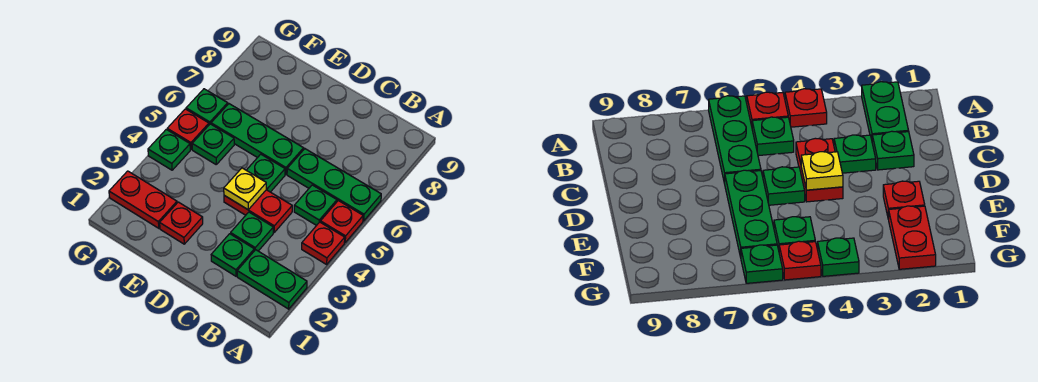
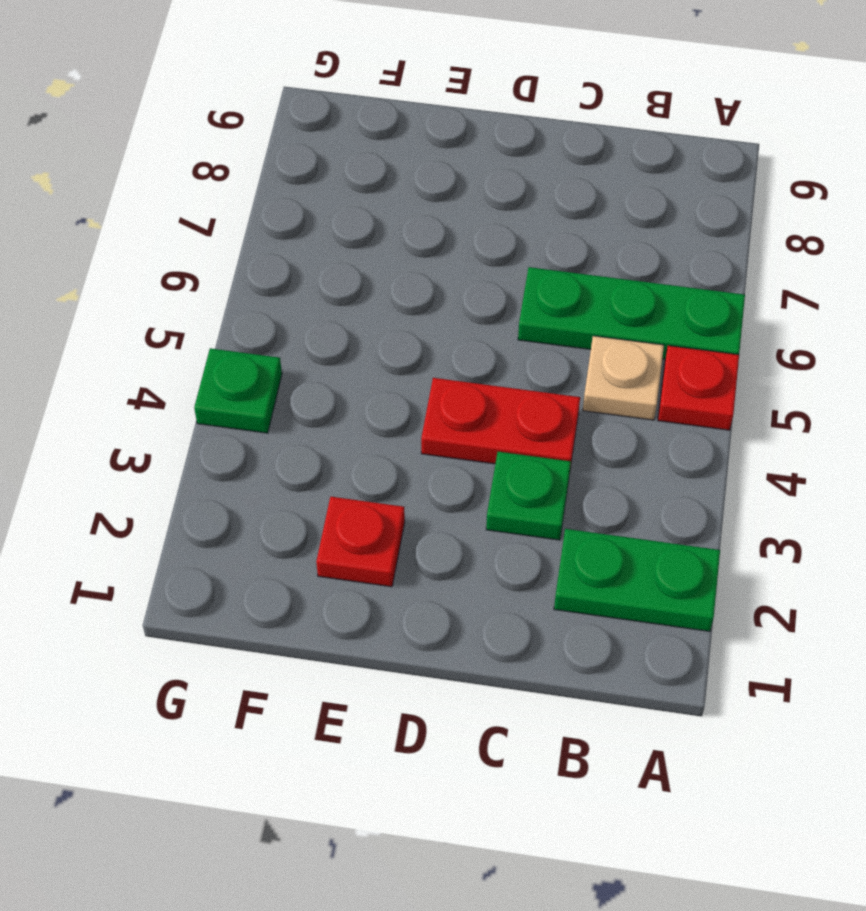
tan 1x1 plate [583,336,664,420] -> green 1x1 plate [294,185,337,225]
none -> red 1x1 plate [302,222,345,264]
none -> green 1x1 plate [211,234,254,276]
none -> green 1x1 plate [246,154,285,192]

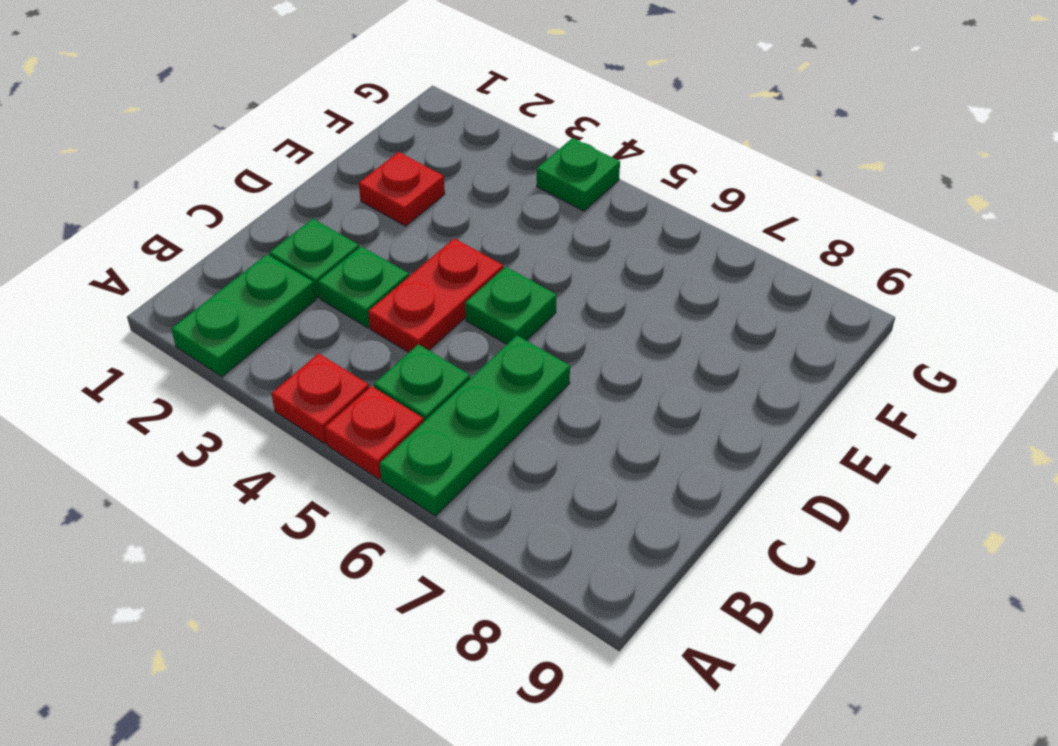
none -> green 1x3 plate [211,104,304,174]
none -> red 1x2 plate [109,171,177,228]
none -> green 1x1 plate [192,124,234,164]

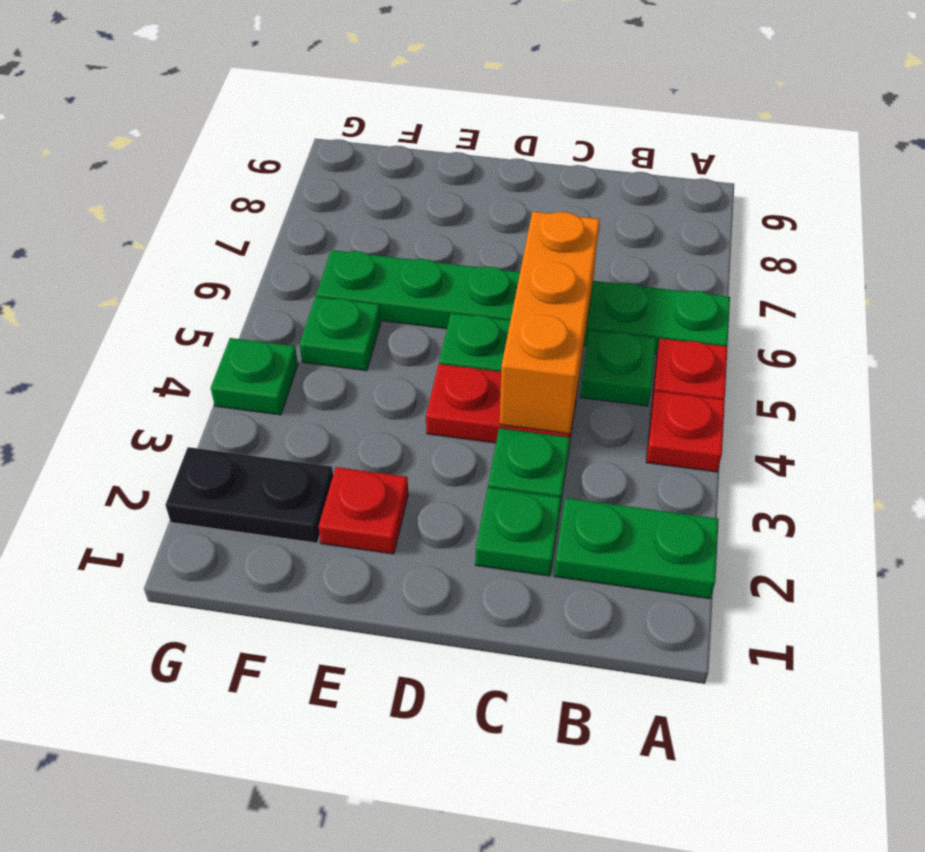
orange 1x3 brick [500,212,600,434] -> none
black 1x2 plate [165,447,333,543] -> red 1x2 plate [109,171,177,228]
none -> red 1x1 plate [167,109,209,149]
none -> green 1x1 plate [186,89,228,125]
none -> yellow 1x1 plate [224,168,266,209]

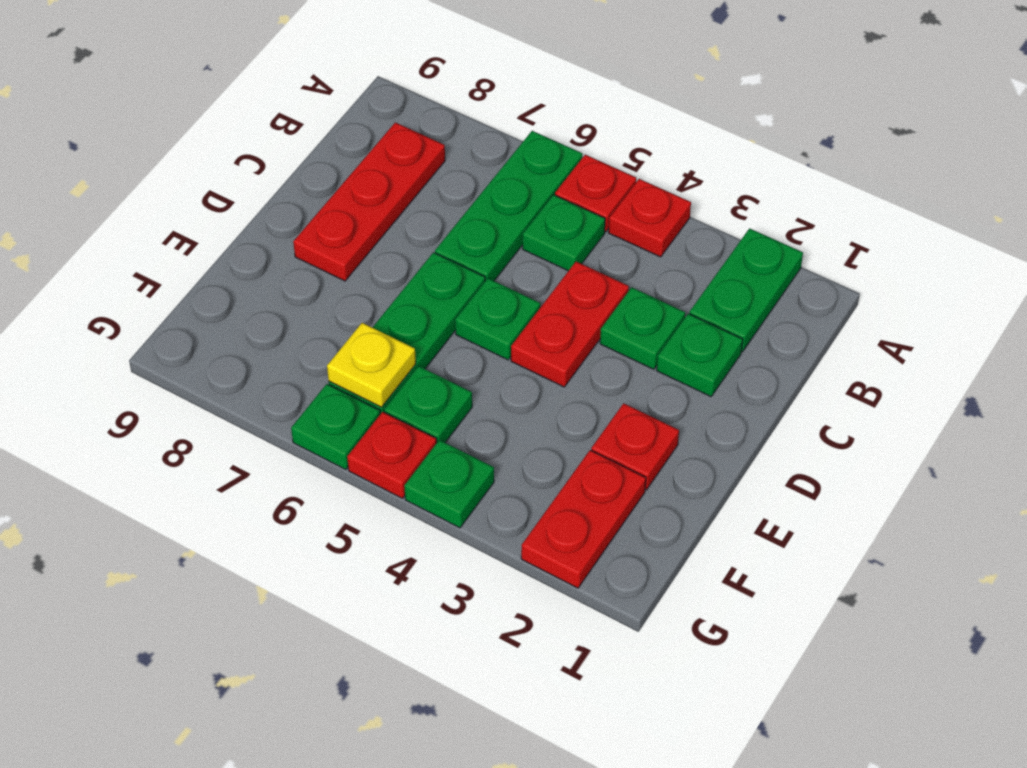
red 1x3 plate [293,122,445,281] -> none
yellow 1x1 plate [327,323,416,407] -> yellow 1x1 plate moved to [224,168,266,209]

